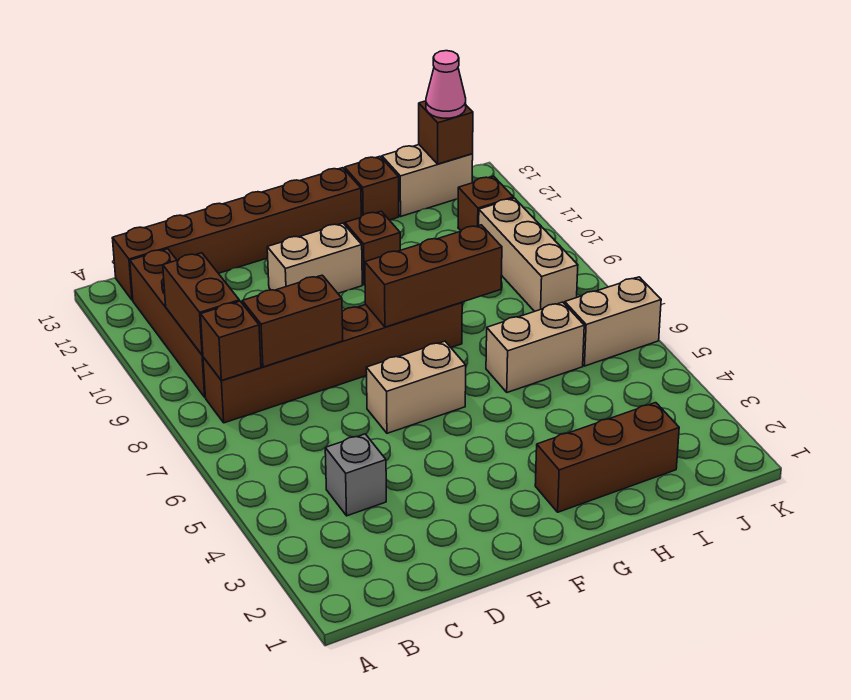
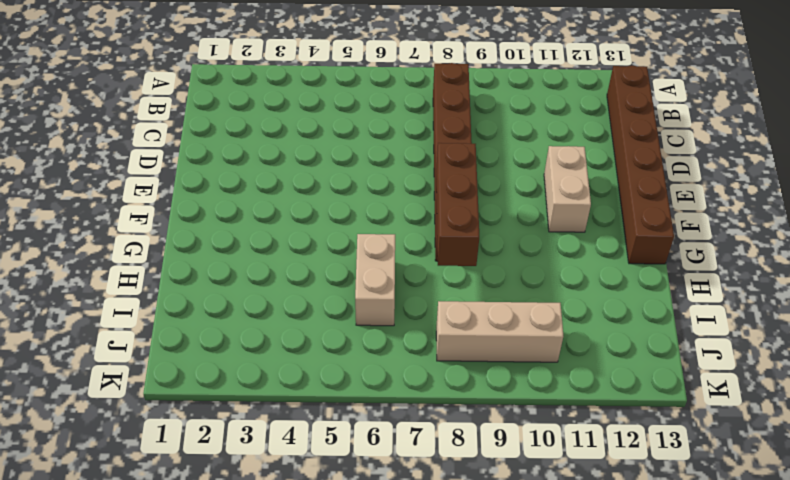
none -> brown 1x4 brick [130,249,205,397]
none -> grey 1x1 brick [325,434,386,516]
none -> tan 1x2 brick [366,341,466,433]

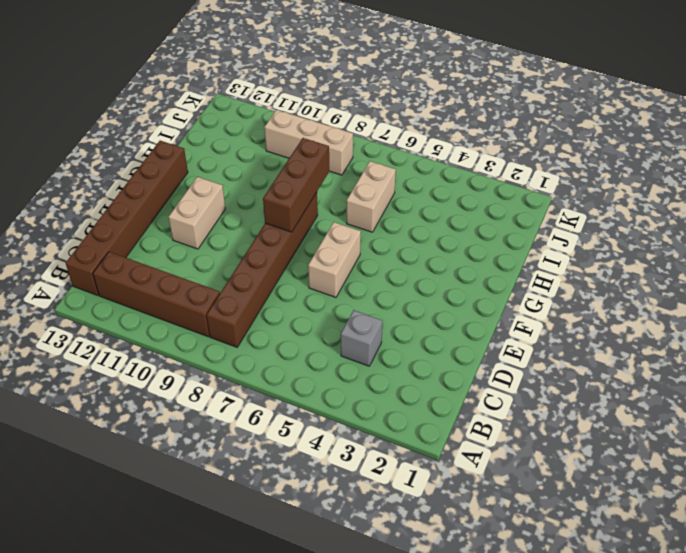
none -> brown 1x3 brick [535,403,679,512]
none -> brown 1x1 brick [345,211,400,285]
none -> brown 1x1 brick [345,156,399,220]

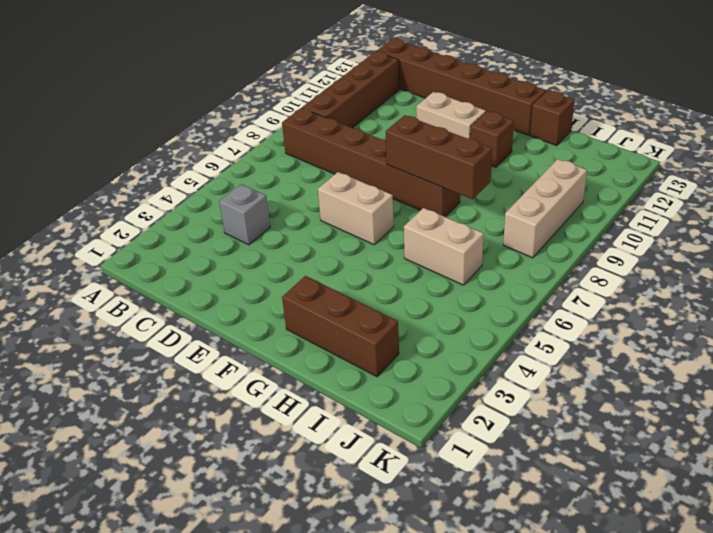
none -> tan 1x2 brick [382,145,473,216]
none -> tan 1x2 brick [565,277,661,366]
none -> brown 1x1 brick [458,176,513,230]

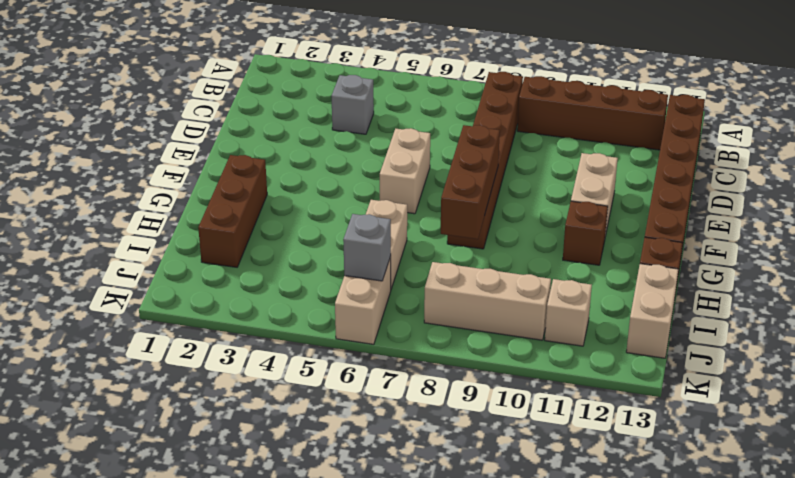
grey 1x1 brick [343,214,391,281] -> none
tan 1x1 brick [545,279,592,346] -> brown 1x1 brick [458,176,513,230]
none -> brown 1x1 brick [201,301,261,381]
none -> brown 1x2 brick [163,253,239,355]
none -> brown 1x2 brick [242,275,343,367]

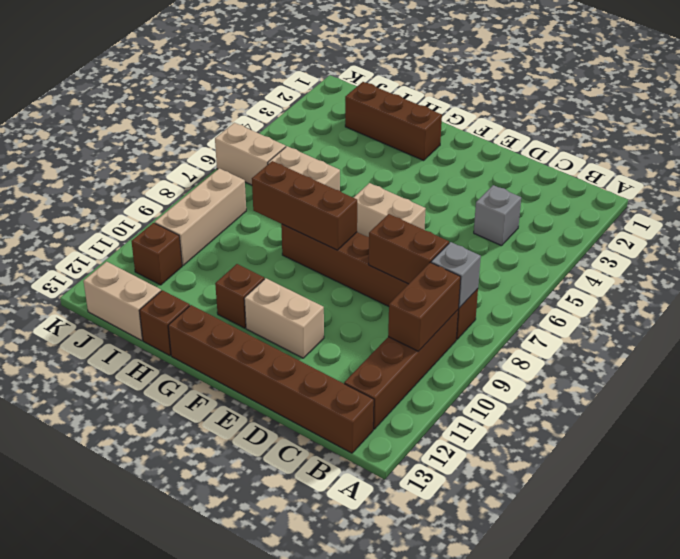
grey 1x1 brick [431,242,481,308] -> brown 1x1 brick [201,301,261,381]
none -> brown 1x1 brick [419,101,473,164]
none -> pink 1x1 cone [426,51,466,118]

